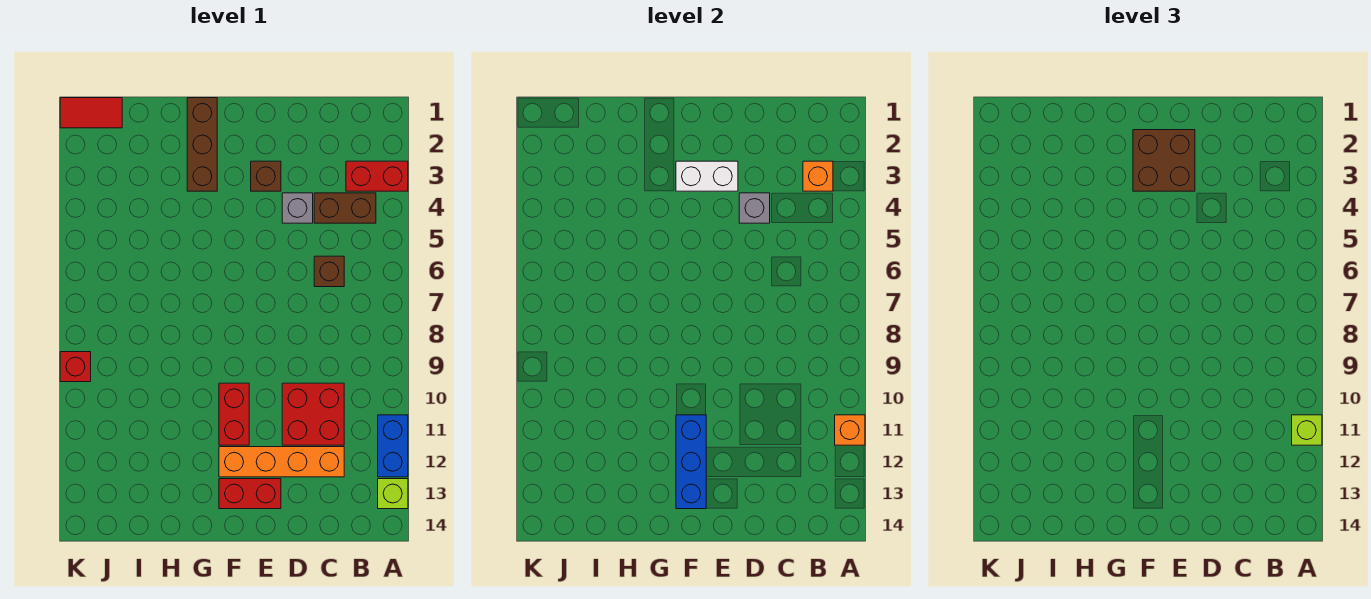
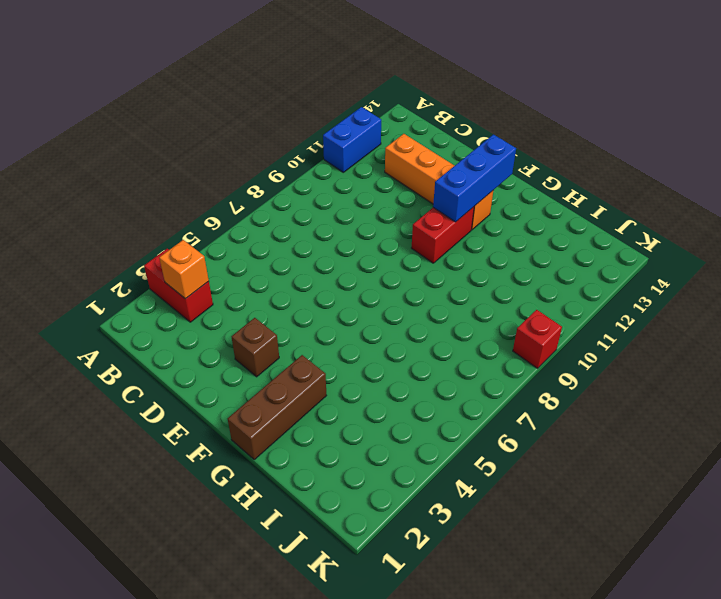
none -> lime 1x1 brick [378,479,408,509]
none -> brown 1x2 brick [314,193,376,223]
none -> brown 1x1 brick [314,256,344,287]

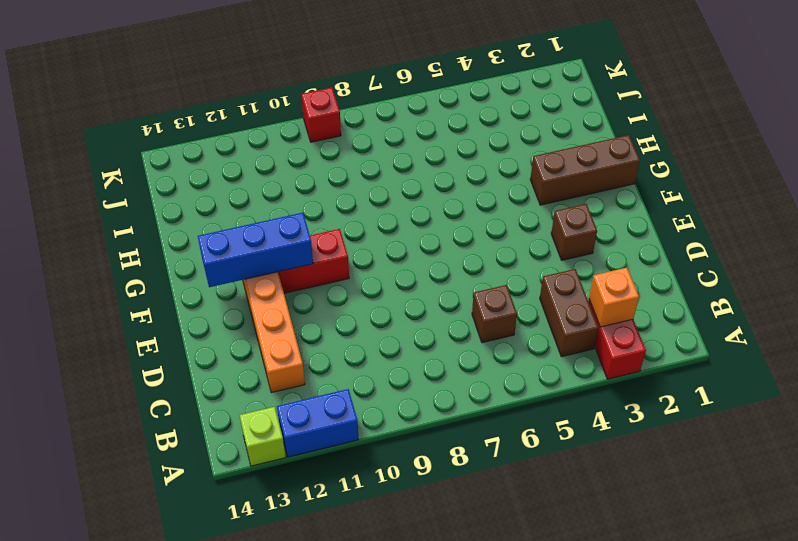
none -> red 2x2 brick [282,383,344,445]
none -> grey 1x1 brick [282,193,313,223]
none -> red 1x2 brick [219,479,281,509]

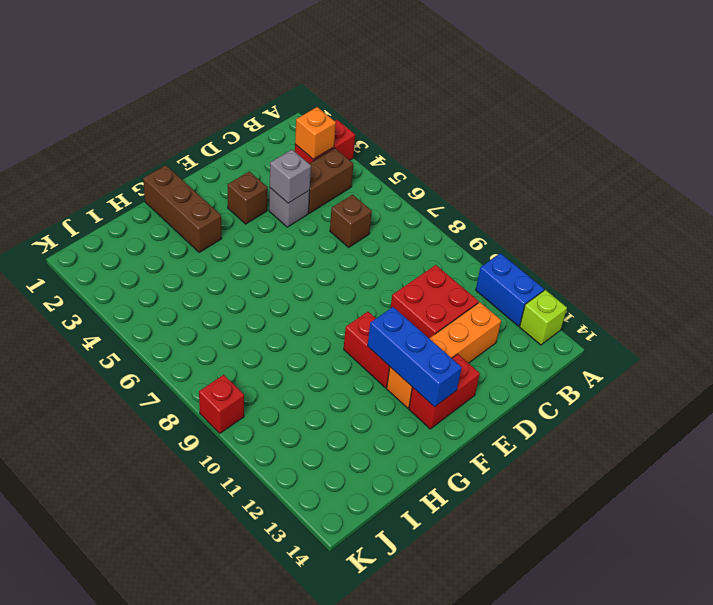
none -> red 1x2 tile [60,98,122,128]
none -> orange 1x1 brick [835,415,865,445]
none -> white 1x2 brick [676,161,738,191]

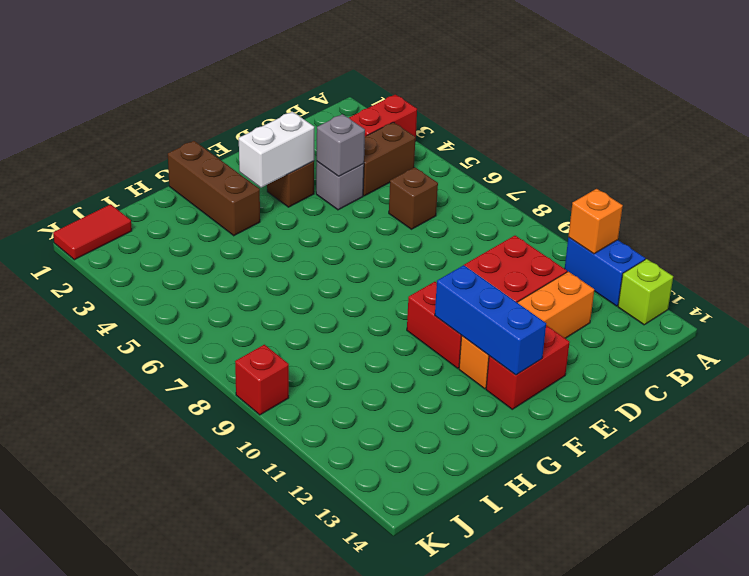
none -> orange 1x1 brick [803,161,833,191]
none -> lime 1x1 brick [1292,415,1322,445]
none -> brown 2x2 brick [1133,130,1195,191]

